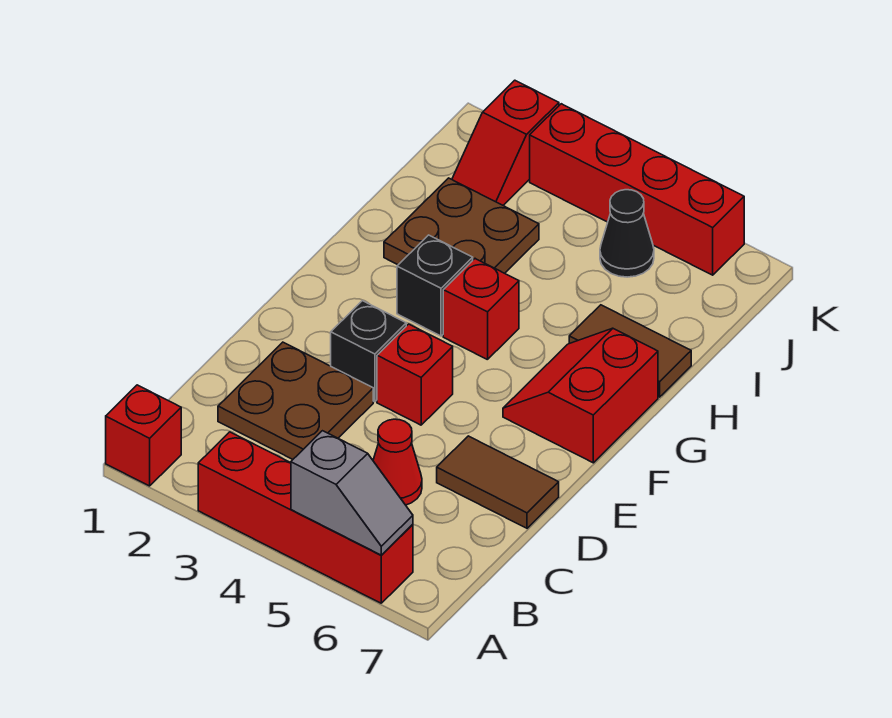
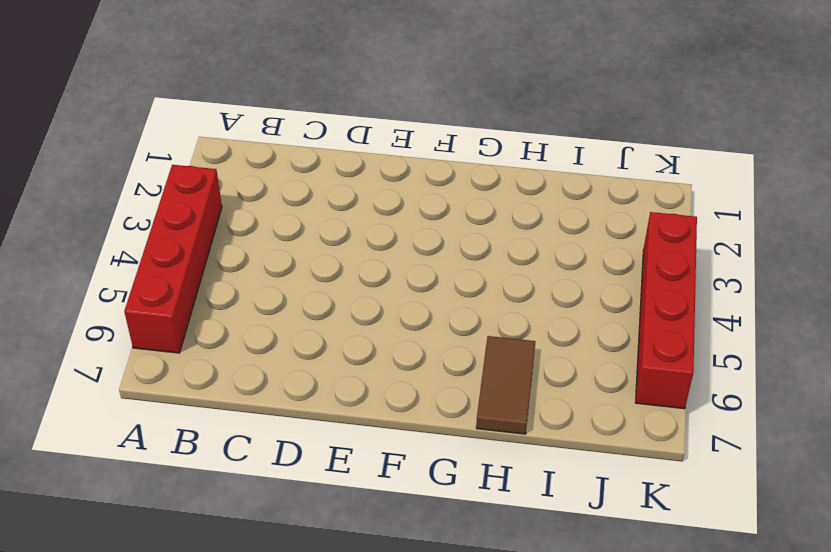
none -> red 1x1 brick [106,385,181,486]
none -> brown 2x2 plate [218,342,373,459]
none -> red 1x1 cone [373,419,422,505]

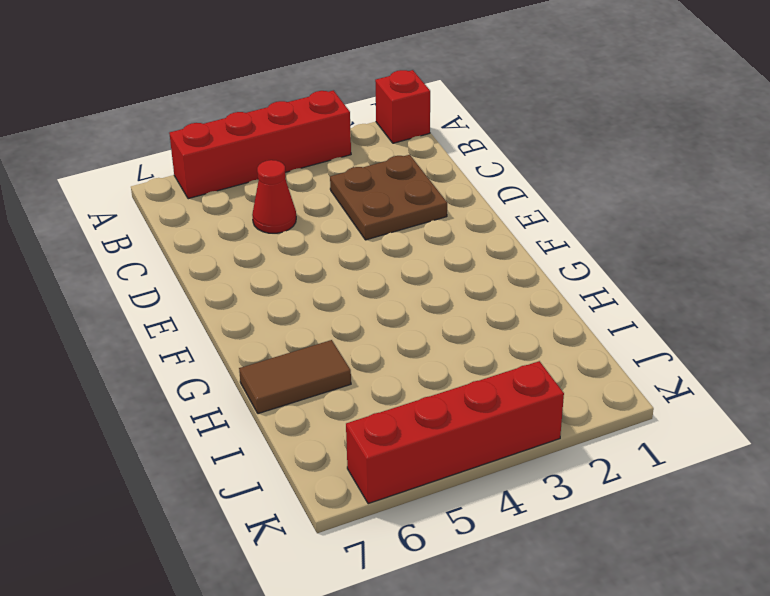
none -> brown 1x2 tile [437,436,559,528]
none -> black 1x1 brick [331,301,406,402]
none -> red 1x1 brick [377,324,453,425]

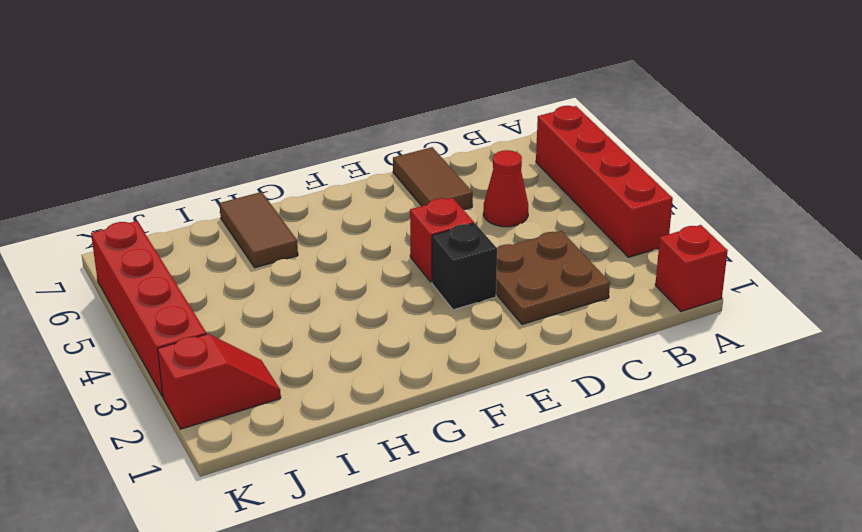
none -> red 2x2 slope [503,328,658,463]
none -> black 1x1 brick [397,235,473,336]
none -> red 1x1 brick [443,259,519,360]

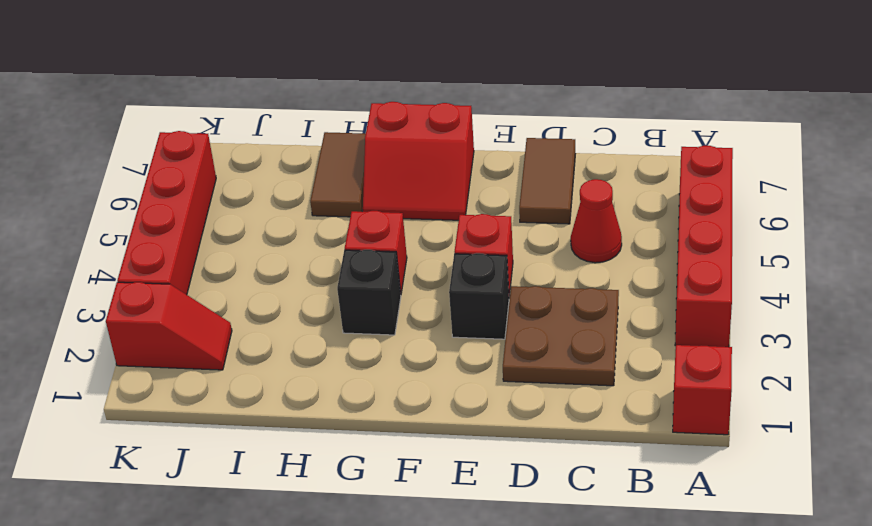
none -> brown 2x2 plate [384,178,539,273]
none -> black 1x1 cone [600,190,654,277]
none -> grey 1x2 slope [291,431,413,555]

